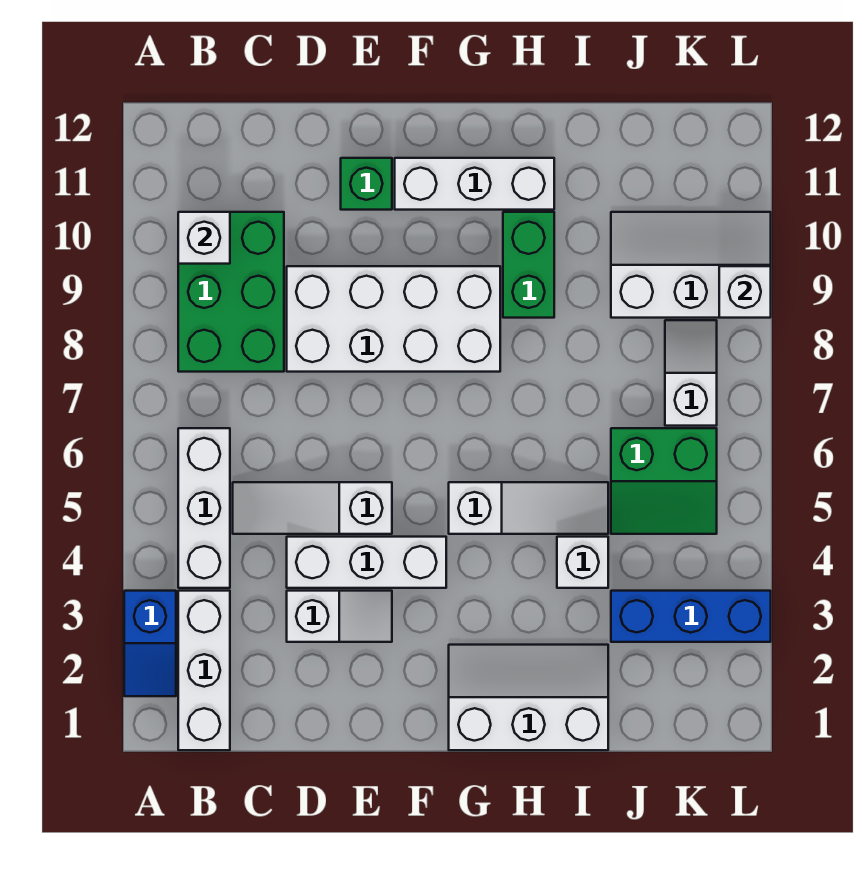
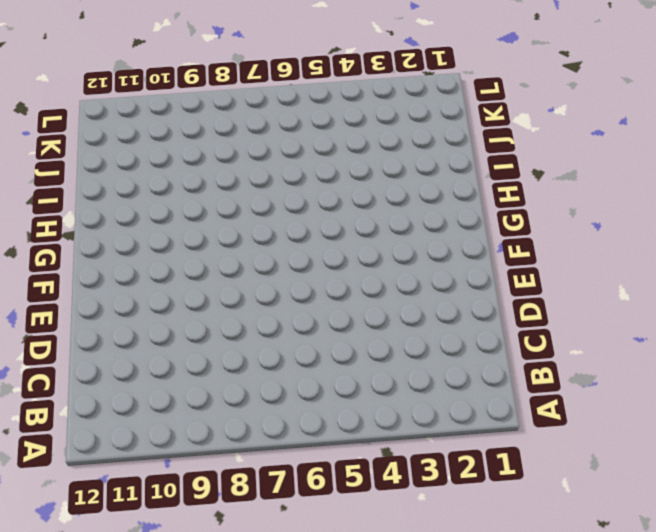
none -> blue 1x2 slope [124,591,176,696]
none -> white 1x3 brick [178,591,230,750]
none -> white 1x3 brick [178,428,230,588]

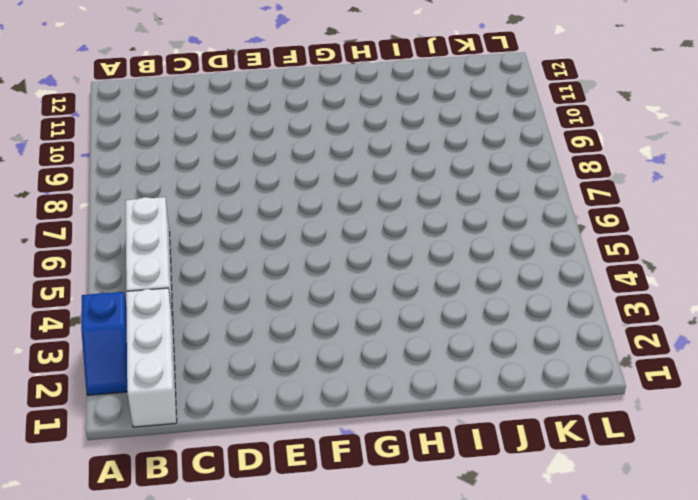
none -> green 2x3 brick [178,212,284,372]
none -> white 1x3 slope [233,482,392,534]
none -> white 1x2 slope [287,591,392,642]

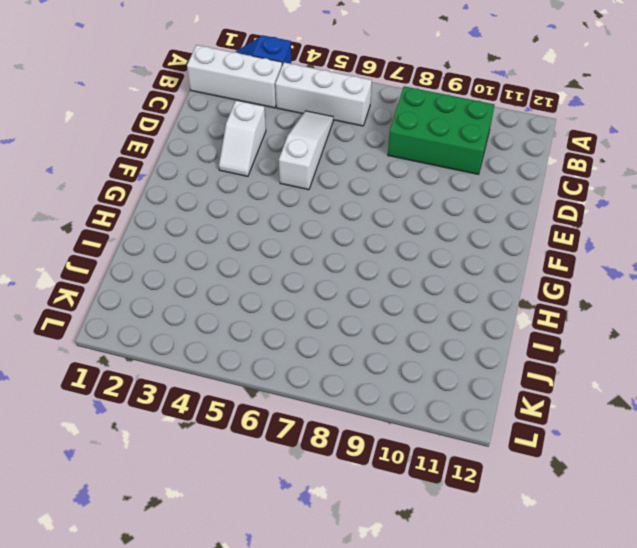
none -> white 1x3 brick [287,537,446,588]
none -> white 2x4 brick [287,266,500,372]
none -> green 1x1 brick [341,158,392,210]

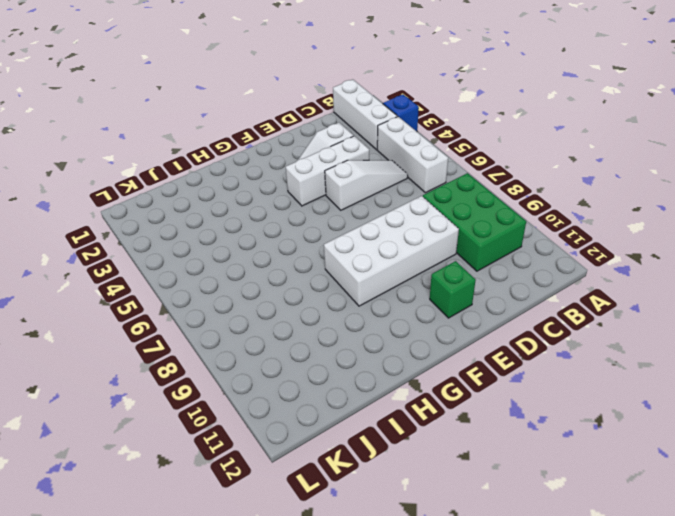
none -> white 1x3 brick [395,158,554,210]
none -> white 2x3 slope [449,645,608,750]
none -> white 1x3 slope [449,482,608,534]

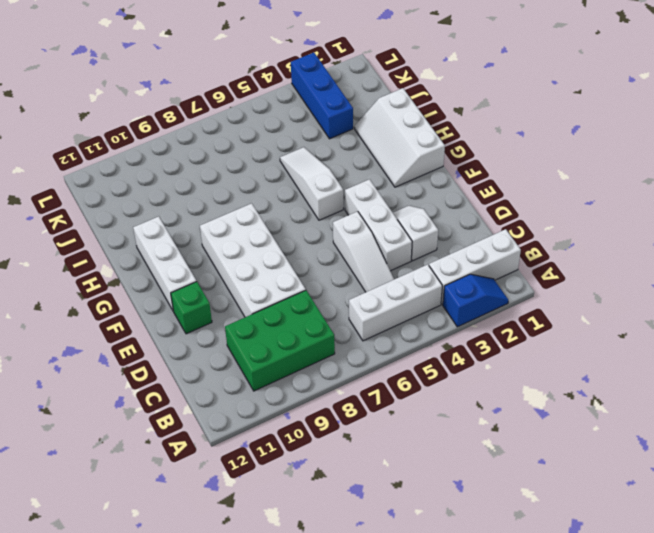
none -> green 1x2 brick [503,212,554,318]
none -> white 1x1 brick [557,537,608,588]
none -> green 2x2 slope [611,428,717,534]

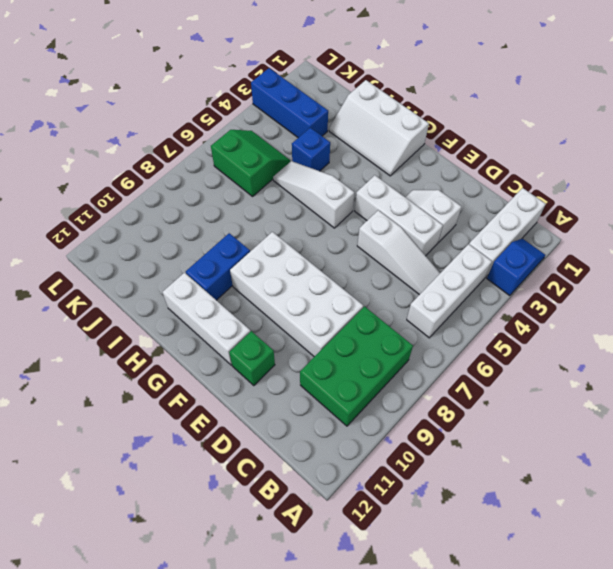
blue 1x2 brick [186,233,250,300] -> green 1x2 brick [503,212,554,318]
blue 1x1 brick [292,128,330,171] -> white 1x1 brick [557,537,608,588]
none -> white 2x3 slope [611,212,771,318]
none -> white 1x2 slope [665,320,717,426]
none -> white 1x1 brick [178,212,230,264]

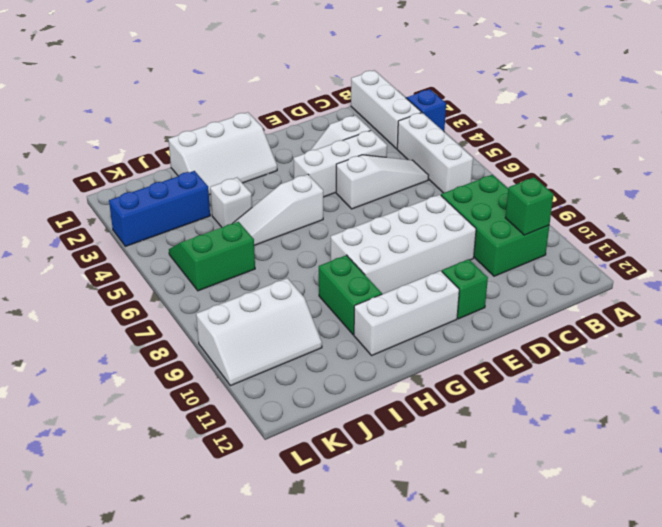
green 1x1 brick [505,178,554,235] -> white 1x1 brick [178,212,230,264]
none -> white 1x2 slope [665,320,717,426]
none -> white 1x1 brick [719,266,771,318]

